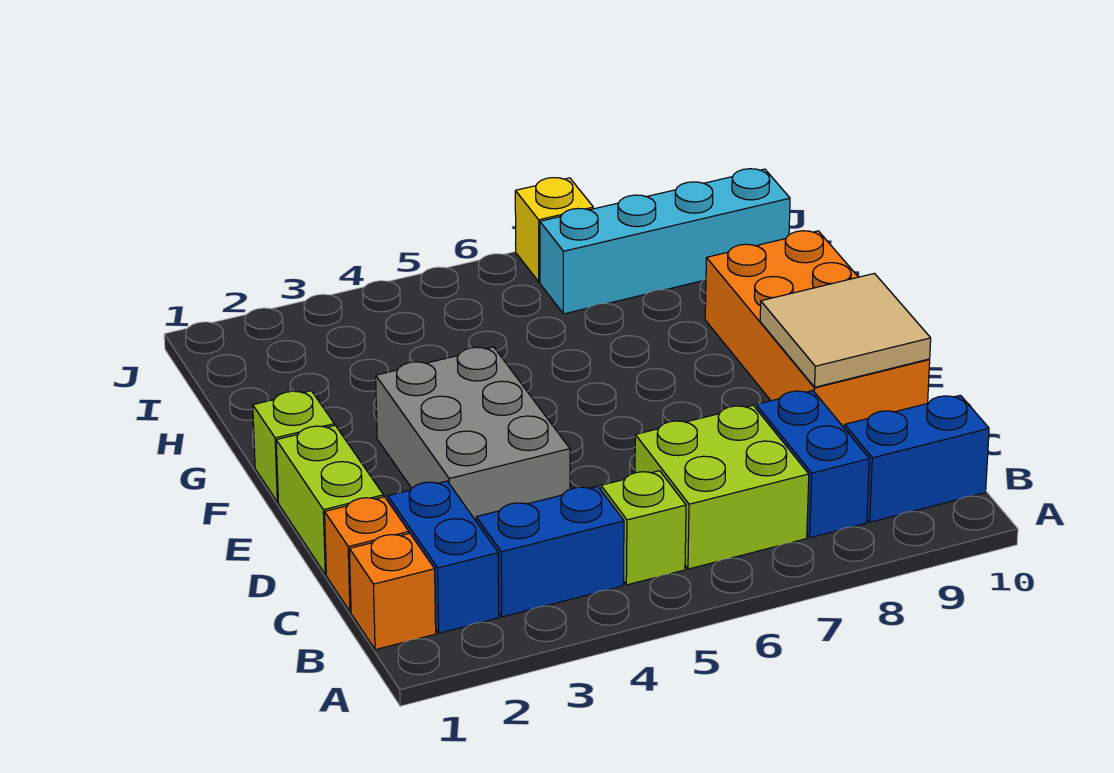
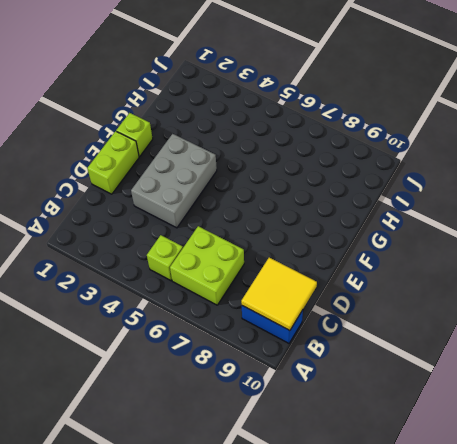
yellow 2x2 tile [241,258,317,331] -> none
none -> orange 1x1 brick [349,533,436,650]
none -> blue 1x2 brick [388,481,499,633]
none -> blue 1x2 brick [476,486,624,617]

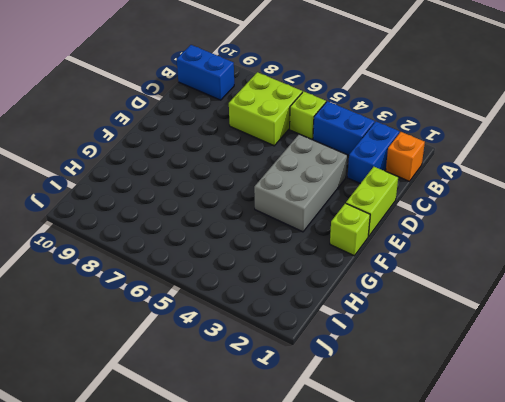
none -> blue 1x2 brick [756,391,869,538]
none -> orange 1x1 brick [325,497,409,612]
none -> orange 2x4 brick [705,231,930,427]

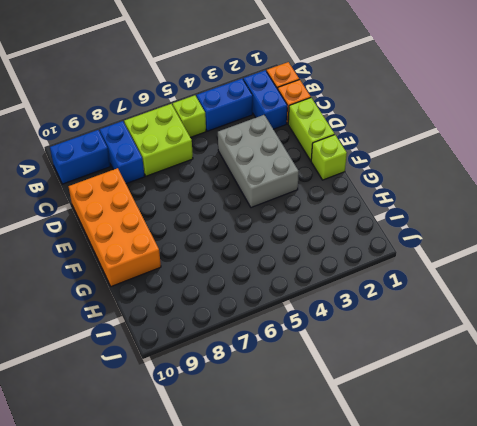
none -> cyan 1x4 brick [540,169,790,314]
none -> yellow 1x1 brick [515,178,593,282]
none -> tan 2x2 tile [760,273,931,387]

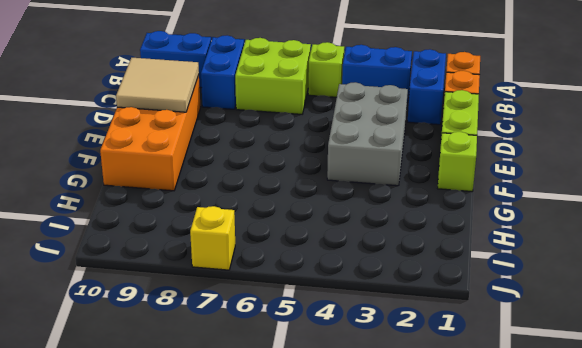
none -> cyan 1x4 brick [540,169,790,314]

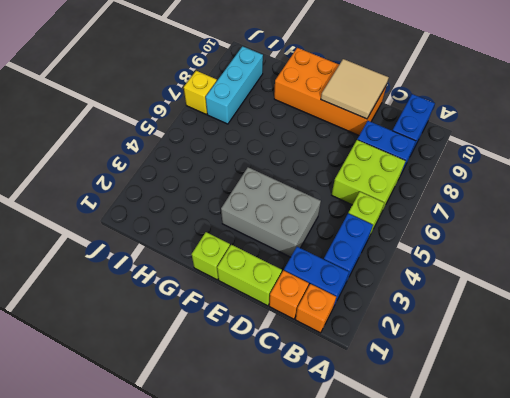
cyan 1x3 brick [206,46,263,124] -> cyan 1x4 brick [540,169,790,314]

